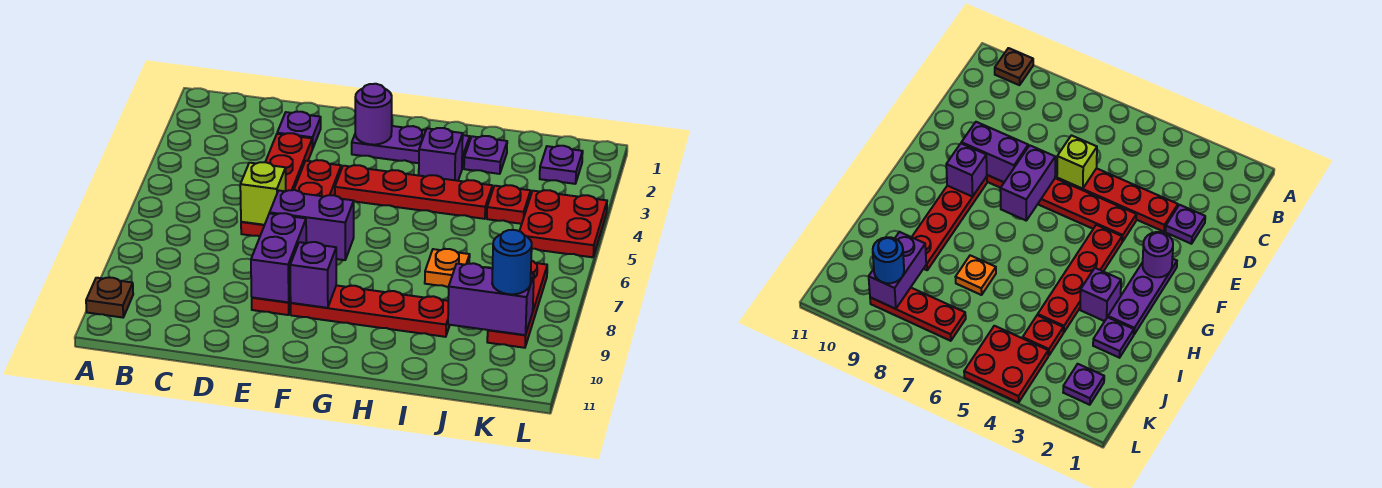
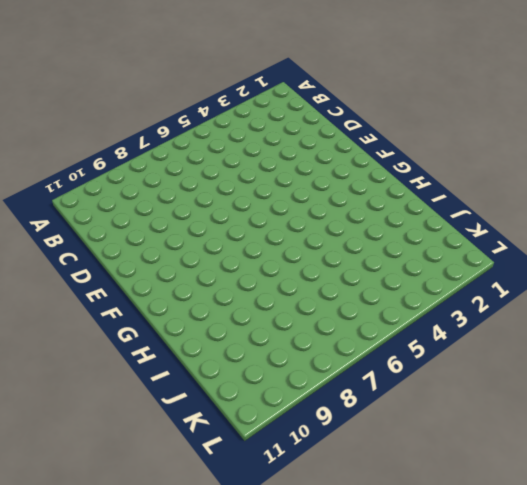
none -> brown 1x1 plate [86,278,133,318]
none -> purple 1x1 plate [277,112,321,149]
none -> red 1x4 plate [241,133,312,236]

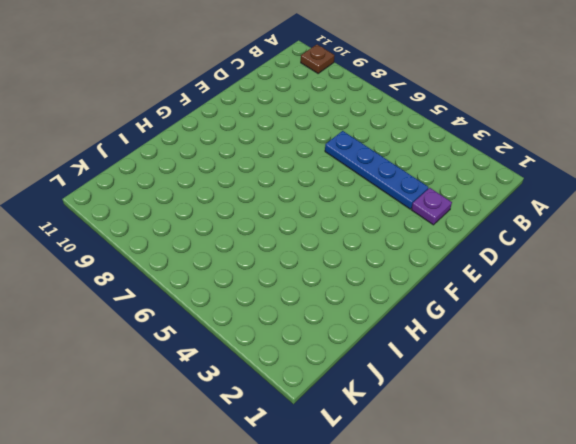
blue 1x4 plate [325,131,429,209] -> red 1x4 plate [241,133,312,236]
none -> red 1x6 plate [252,160,341,315]
none -> purple 1x3 plate [352,126,470,168]
none -> red 1x4 plate [335,165,492,219]

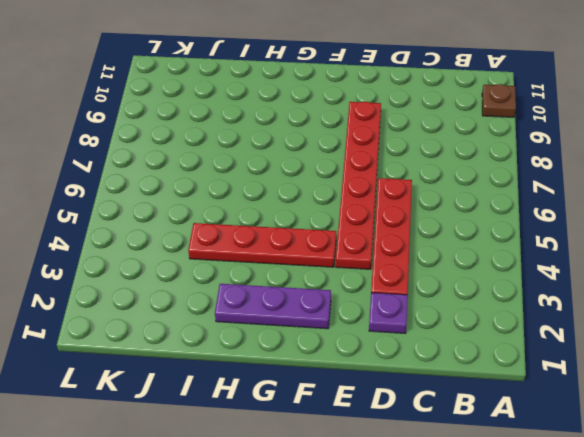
none -> red 1x4 plate [291,285,450,337]
none -> purple 1x1 brick [419,128,463,181]
none -> purple 1x1 plate [464,136,507,174]

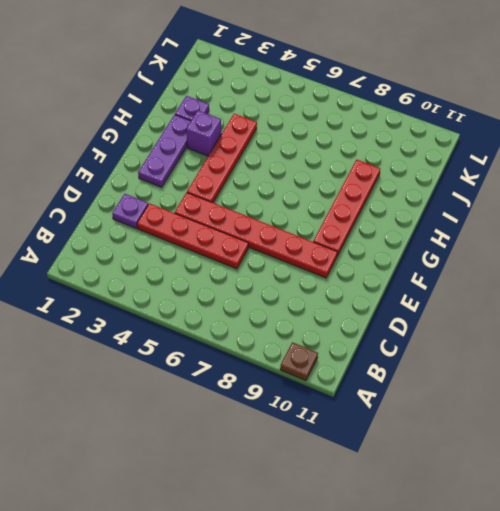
none -> orange 1x1 plate [425,249,470,287]
none -> red 1x1 plate [487,185,531,224]
none -> purple 1x1 plate [540,146,583,184]

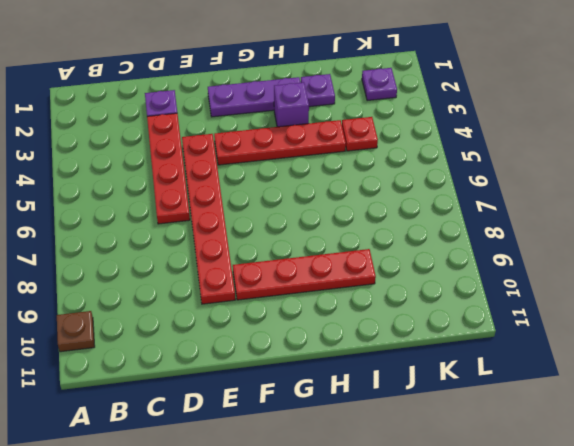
none -> orange 1x1 plate [425,249,470,287]
none -> red 2x2 plate [520,190,607,257]
none -> red 1x3 plate [487,261,547,348]

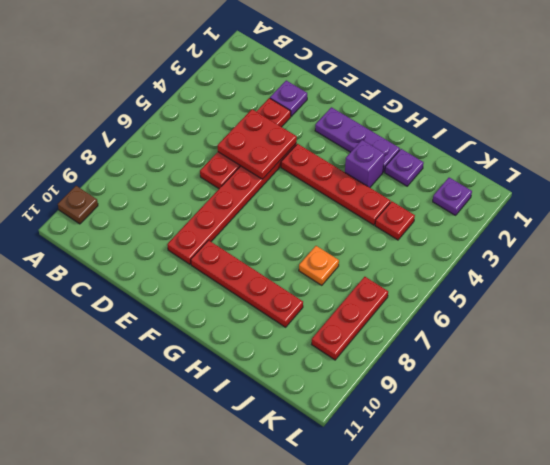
red 2x2 plate [218,109,297,179] -> red 2x2 plate moved to [520,190,607,257]
none -> lime 1x1 brick [240,162,286,225]
none -> purple 1x2 brick [270,190,354,260]
none -> purple 1x2 brick [251,213,306,302]

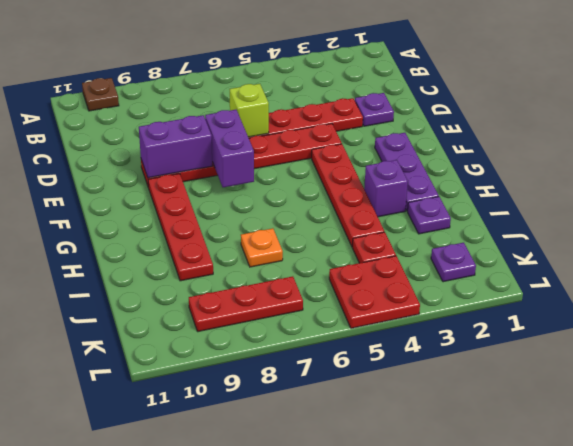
none -> purple 1x1 round brick [355,84,392,145]
none -> purple 1x1 brick [290,242,336,308]
none -> purple 1x2 brick [448,263,534,335]

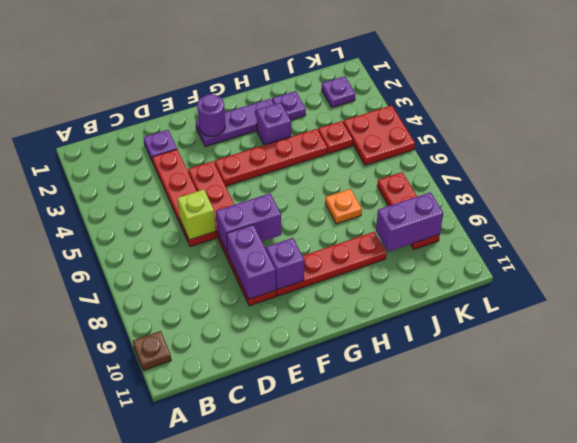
none -> blue 1x1 round brick [492,230,532,294]

